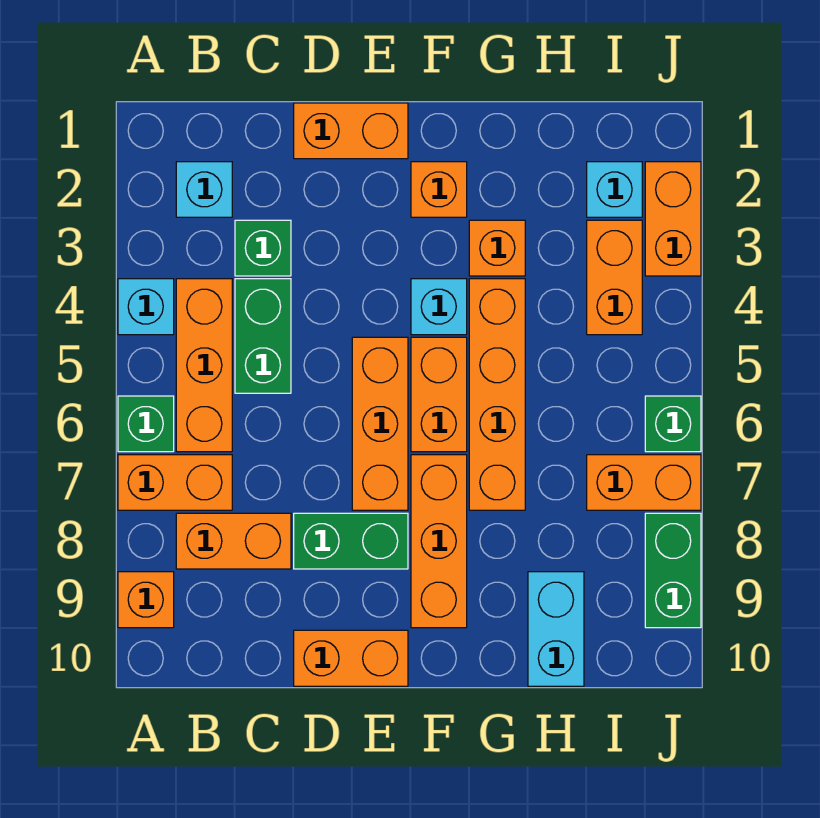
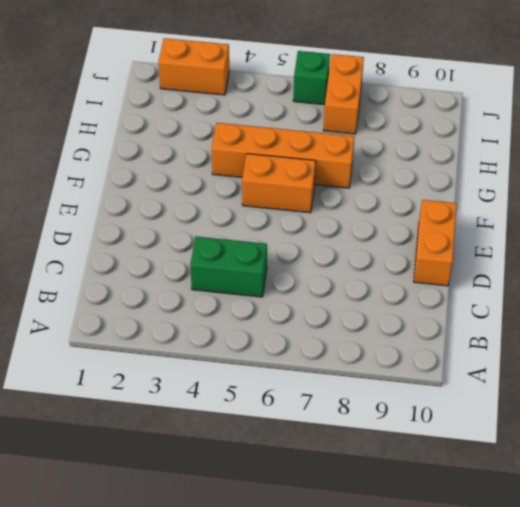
none -> cyan 1x1 brick [118,279,174,335]
none -> green 1x1 brick [118,396,174,452]
none -> orange 1x2 brick [118,455,232,510]

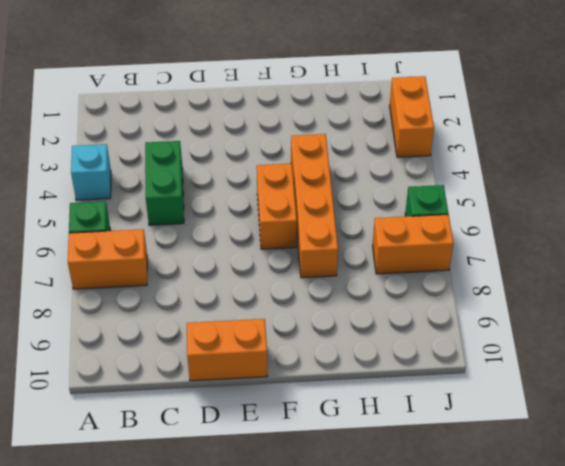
none -> orange 1x1 brick [118,572,174,628]
none -> cyan 1x1 brick [176,162,232,217]
none -> orange 1x3 brick [176,279,232,452]

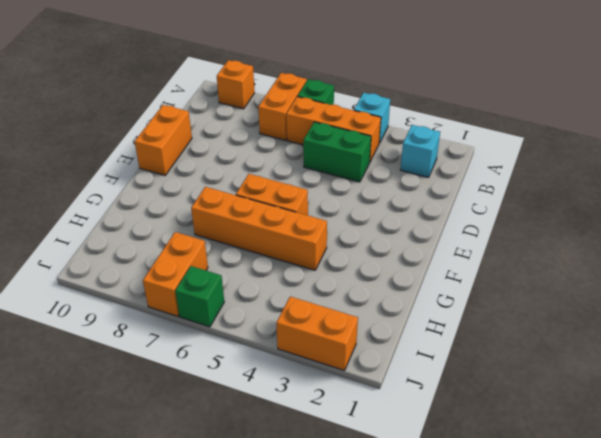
none -> orange 1x2 brick [176,513,291,569]
none -> green 1x1 brick [235,220,291,276]
none -> orange 1x2 brick [294,103,408,159]

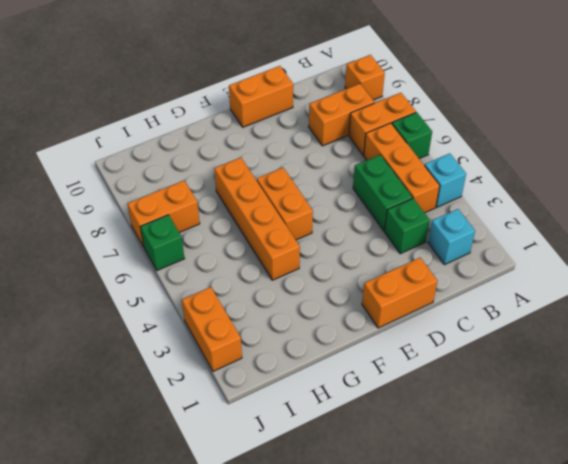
none -> green 1x2 brick [294,513,408,569]
none -> orange 1x3 brick [352,337,408,510]
none -> orange 1x1 brick [411,162,467,217]

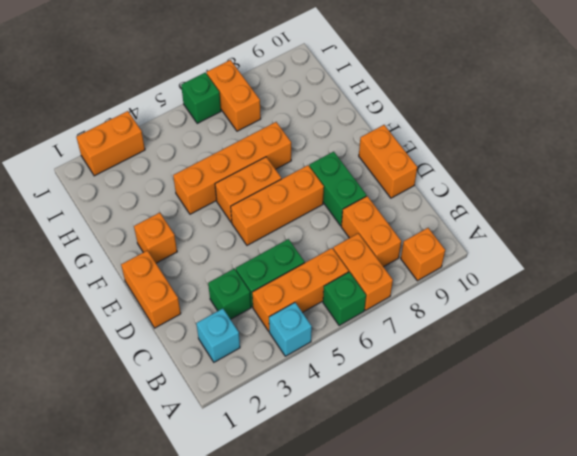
none -> cyan 1x1 brick [411,279,467,335]
none -> orange 1x3 brick [411,455,467,628]
none -> orange 1x1 brick [469,220,525,276]

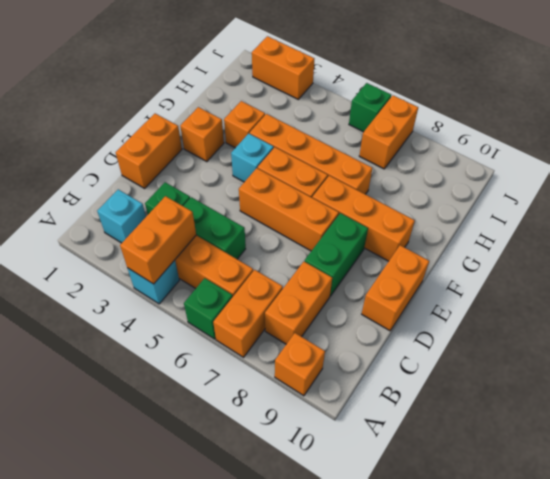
orange 1x2 brick [120,196,196,284] -> orange 1x2 brick turned to [587,220,642,335]
none -> cyan 1x2 brick [528,572,584,686]
none -> cyan 1x1 brick [587,162,642,217]
none -> green 1x2 brick [645,513,701,628]

